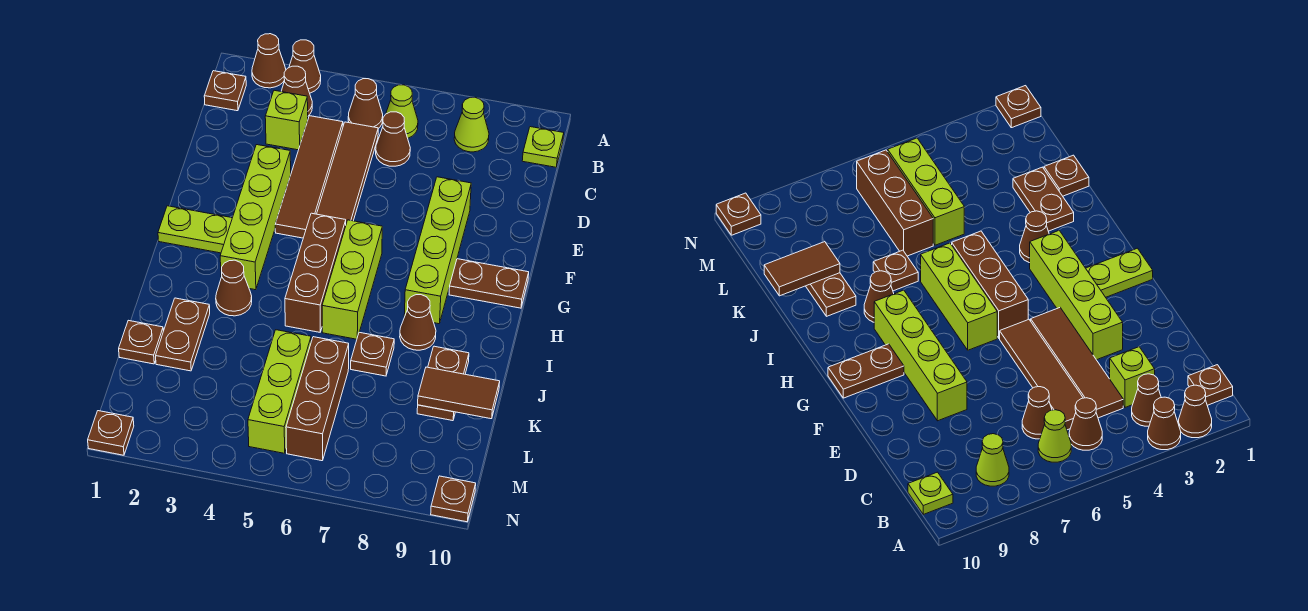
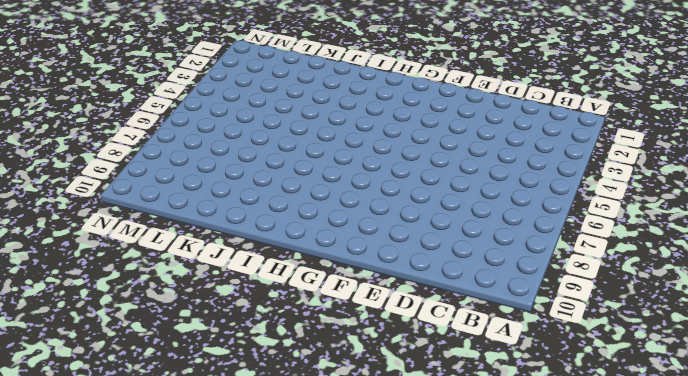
none -> brown 1x1 cone [252,34,286,88]
none -> brown 1x1 cone [289,40,321,93]
none -> brown 1x1 plate [204,71,246,111]

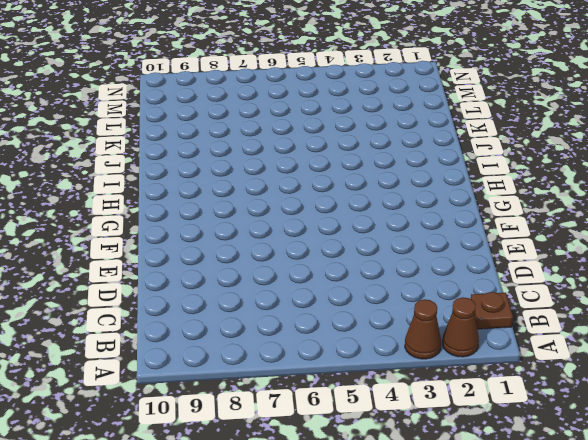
none -> brown 1x1 cone [281,66,312,116]
none -> brown 1x1 cone [348,79,383,128]
none -> lime 1x1 cone [386,85,418,138]

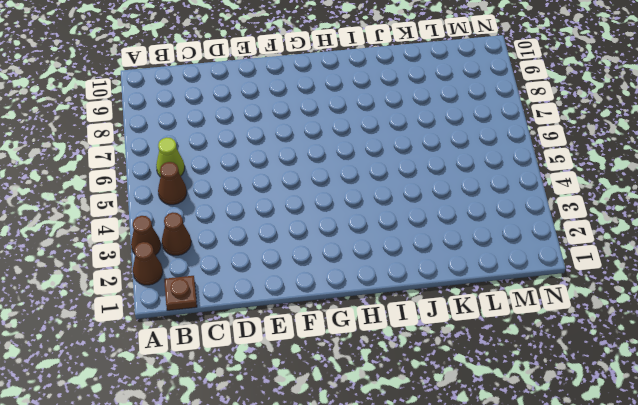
none -> lime 1x1 cone [454,97,489,152]
none -> lime 1x1 plate [522,127,564,167]
none -> lime 1x1 brick [265,90,308,150]

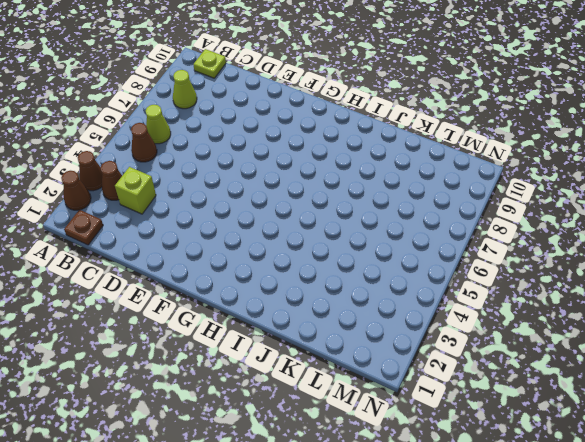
none -> brown 1x4 tile [275,116,343,238]
none -> brown 1x4 tile [317,122,378,223]
none -> brown 1x1 cone [376,112,410,166]

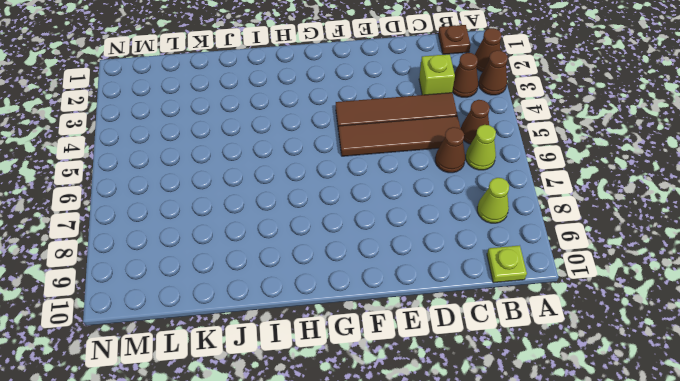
none -> lime 1x4 brick [220,145,291,290]
none -> lime 1x4 brick [404,177,471,324]
none -> lime 1x2 plate [158,206,232,253]

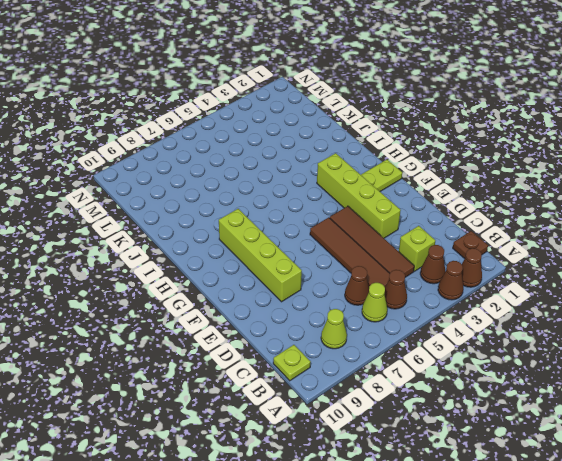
none -> brown 1x3 brick [285,213,346,332]
none -> lime 1x3 brick [322,220,382,339]
none -> brown 1x2 plate [449,259,529,308]

